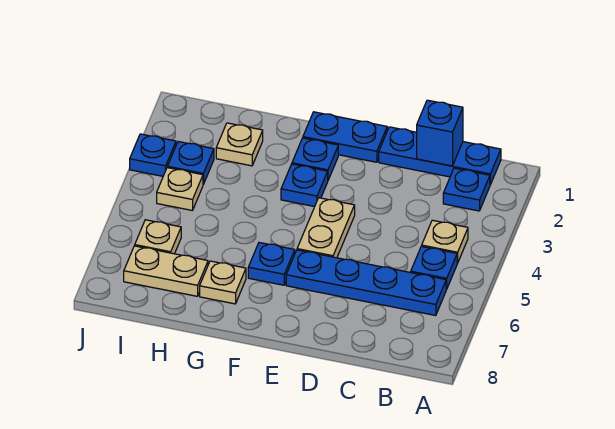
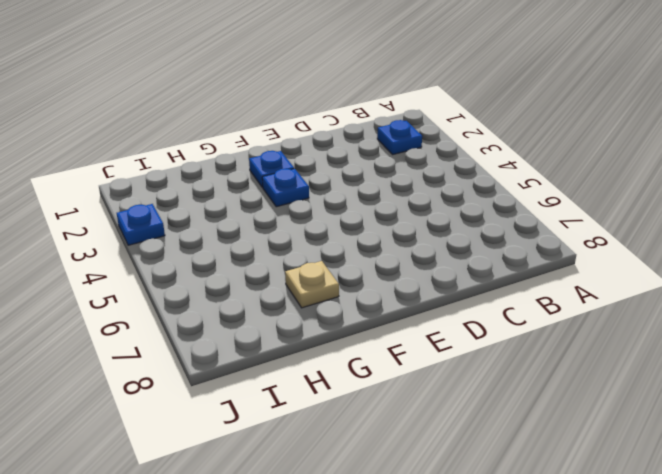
none -> blue 1x3 plate [379,127,501,185]
none -> tan 1x1 plate [422,220,468,263]
none -> blue 1x1 plate [411,246,457,289]

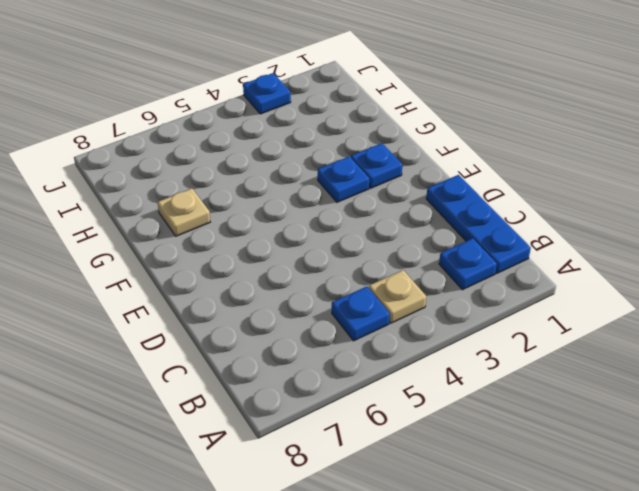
none -> blue 1x4 plate [286,250,446,316]
none -> blue 1x2 plate [303,112,387,162]
none -> tan 1x2 plate [297,198,355,258]

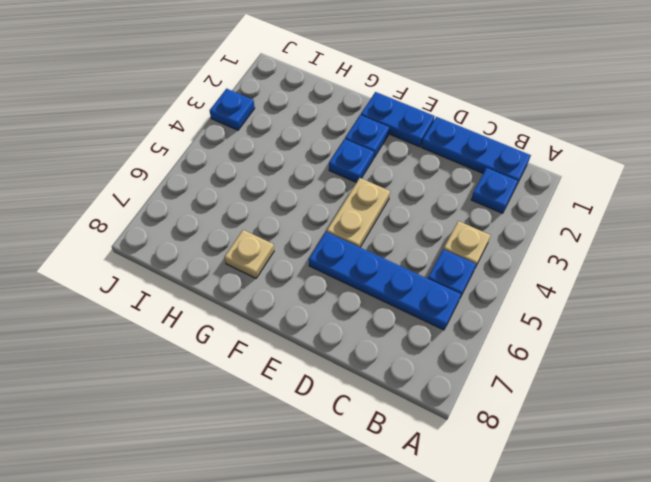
none -> blue 1x1 plate [248,243,295,285]
none -> tan 1x1 plate [216,123,263,166]
none -> tan 1x2 plate [124,246,208,296]

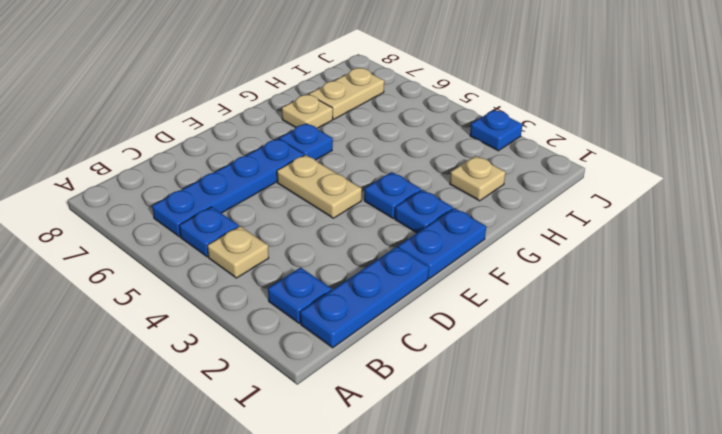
none -> blue 1x1 plate [168,142,214,184]
none -> tan 1x1 plate [157,168,203,211]
none -> tan 1x1 plate [135,220,181,254]

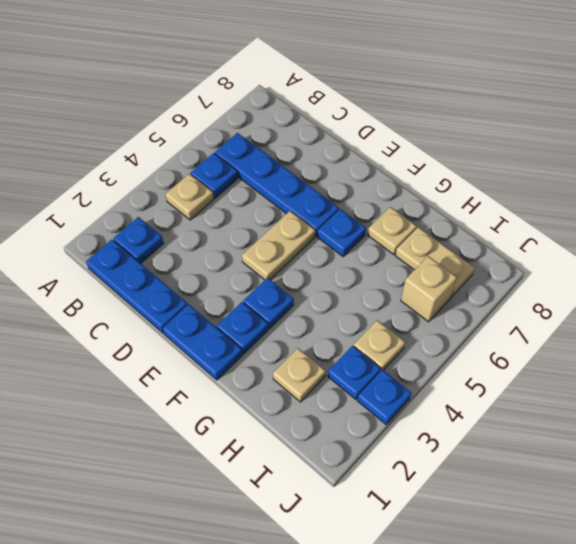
tan 1x1 brick [401,256,457,322] -> tan 1x1 plate [135,220,181,254]
none -> blue 1x1 brick [417,100,463,166]

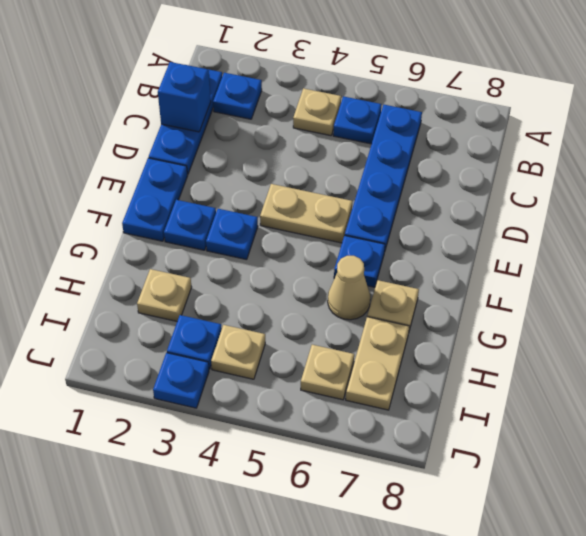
tan 1x1 cone [328,256,370,320] -> none

